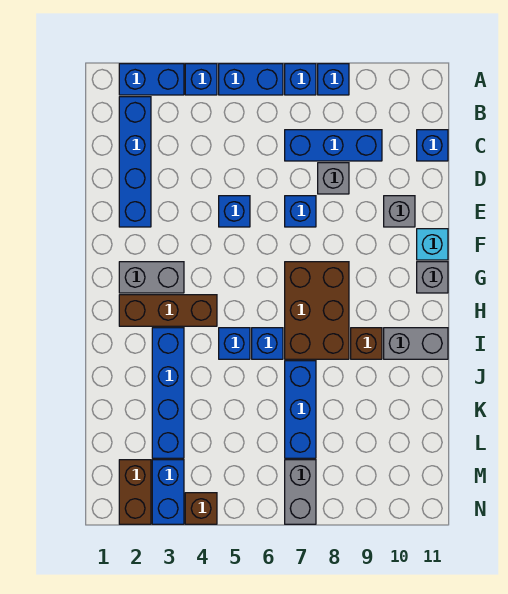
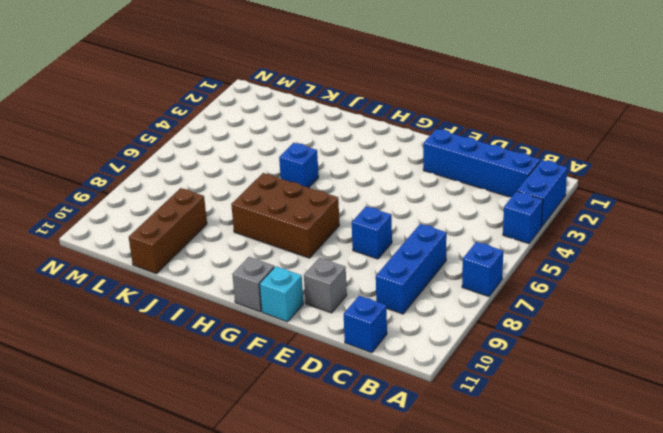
brown 1x3 brick [129,188,207,274] -> brown 1x3 brick moved to [119,295,217,326]
none -> blue 1x2 brick [219,64,283,95]
none -> blue 1x1 brick [318,64,349,95]
none -> grey 1x1 brick [318,163,349,194]

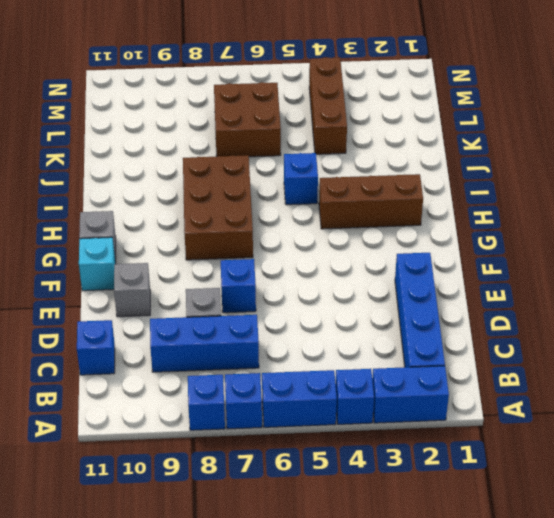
brown 1x3 brick [309,57,347,154] -> none
brown 2x2 brick [214,82,281,157] -> blue 1x3 brick [285,361,316,458]
none -> blue 1x1 brick [219,196,250,227]
none -> grey 1x2 brick [119,262,184,293]
none -> blue 1x4 brick [152,328,184,458]

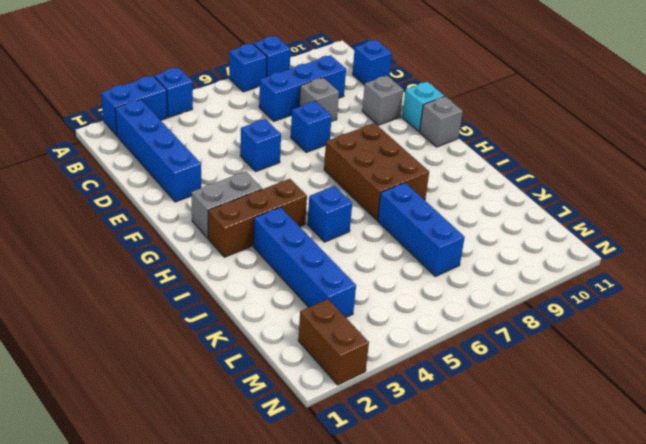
none -> blue 1x2 brick [219,64,283,95]
none -> blue 1x1 brick [252,328,283,359]
none -> brown 1x1 brick [351,328,382,359]

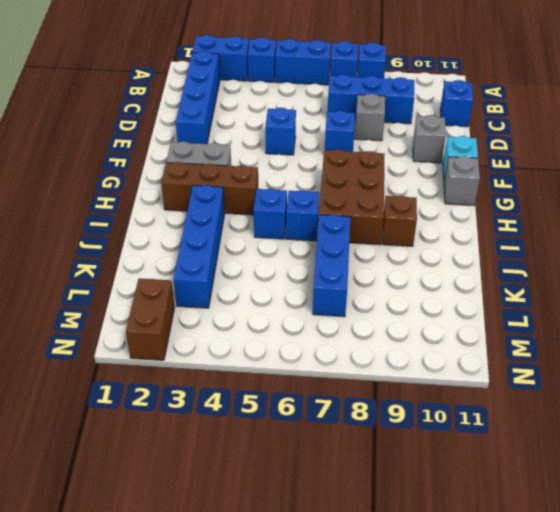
none -> grey 1x2 brick [384,328,448,359]
none -> blue 1x2 brick [152,460,184,524]
none -> grey 1x2 brick [285,460,316,524]

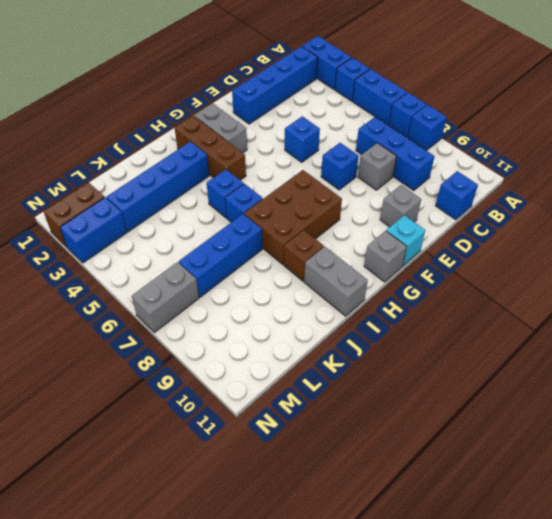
none -> brown 1x1 brick [185,493,217,524]

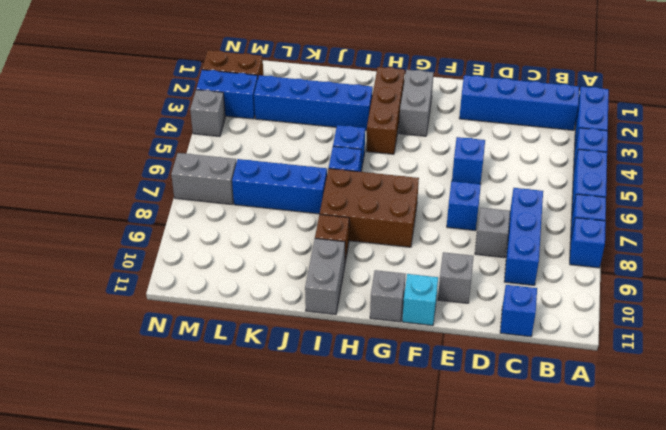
grey 1x1 brick [190,90,225,137] -> brown 1x1 brick [185,493,217,524]

